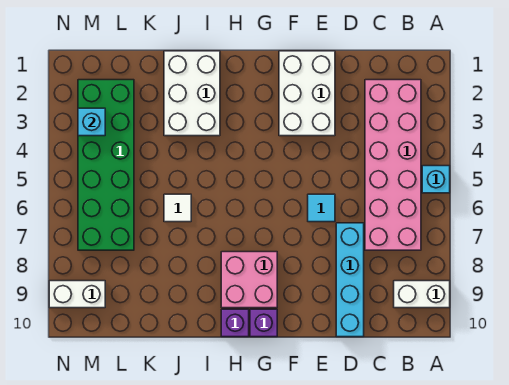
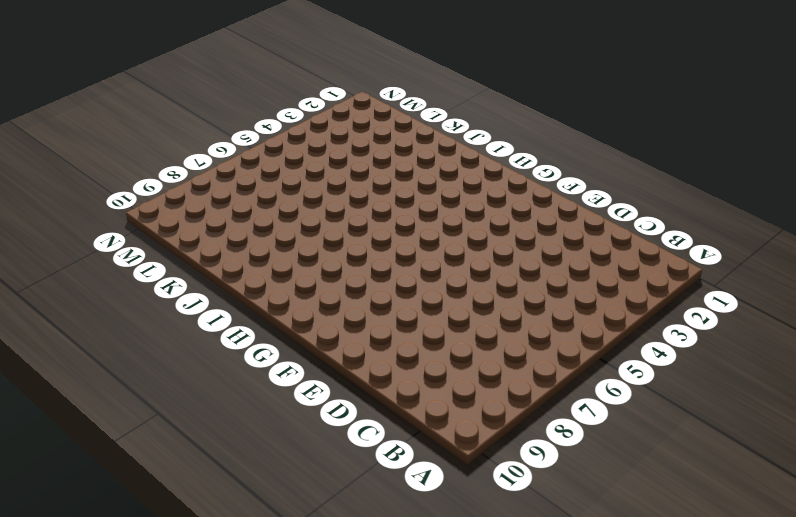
none -> cyan 1x1 brick [422,166,450,193]
none -> white 1x2 brick [394,281,450,308]
none -> pink 2x6 brick [365,80,421,250]

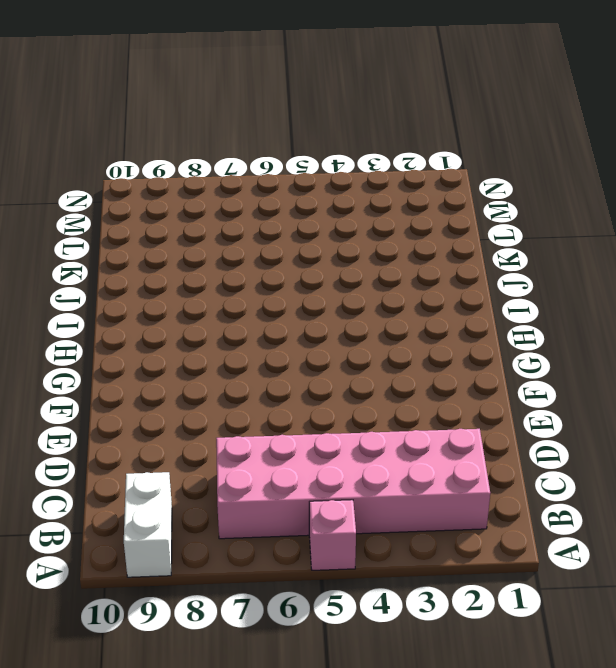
pink 1x1 brick [309,500,356,570] -> cyan 1x1 brick [422,166,450,193]
none -> cyan 1x4 brick [336,223,364,337]
none -> white 2x3 brick [279,51,335,136]
none -> cyan 1x1 tile [308,194,335,222]

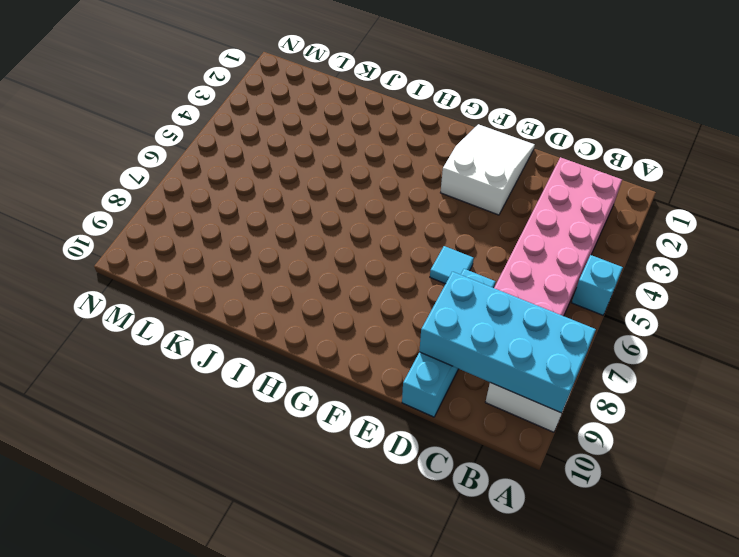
cyan 2x4 brick [419,272,596,413] -> none
white 2x3 slope [441,124,535,215] -> white 2x3 brick [279,51,335,136]
none -> pink 2x2 brick [221,252,277,308]
none -> purple 1x1 brick [250,309,277,337]
none -> purple 1x1 brick [221,309,249,337]

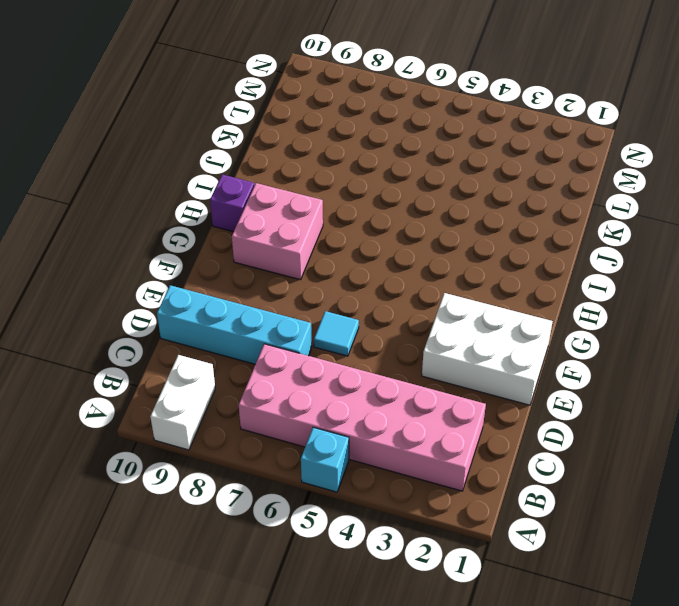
none -> purple 1x1 brick [250,309,277,337]
none -> white 2x3 brick [164,51,220,136]
none -> white 1x1 tile [164,194,191,222]

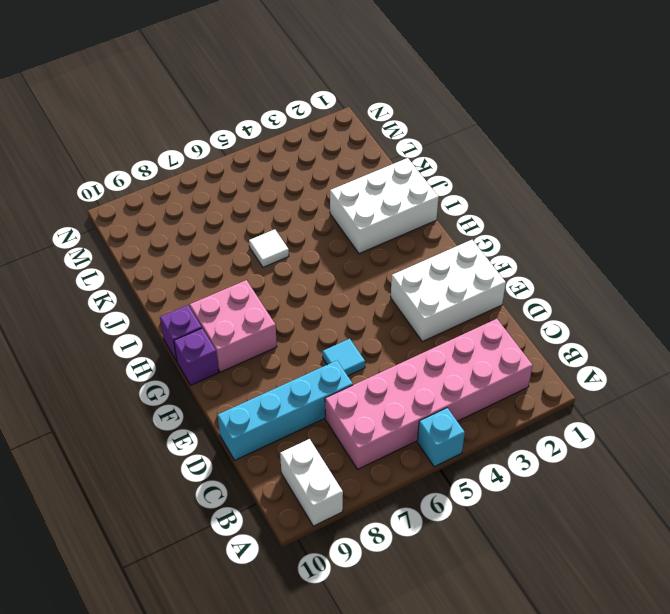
none -> green 2x6 brick [78,80,134,250]
none -> white 1x2 brick [49,281,105,308]
none -> cyan 1x1 brick [78,108,105,136]

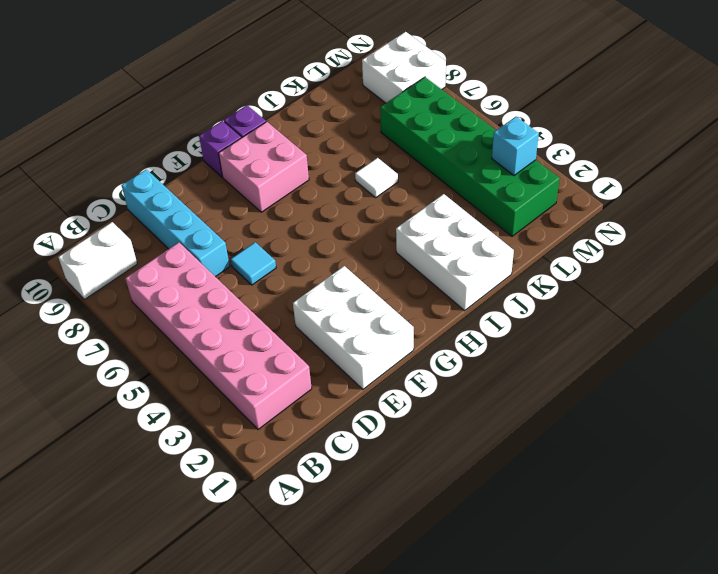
white 2x2 brick [362,32,446,103] -> white 1x2 brick [49,281,105,308]
none -> cyan 1x1 brick [422,166,450,193]

